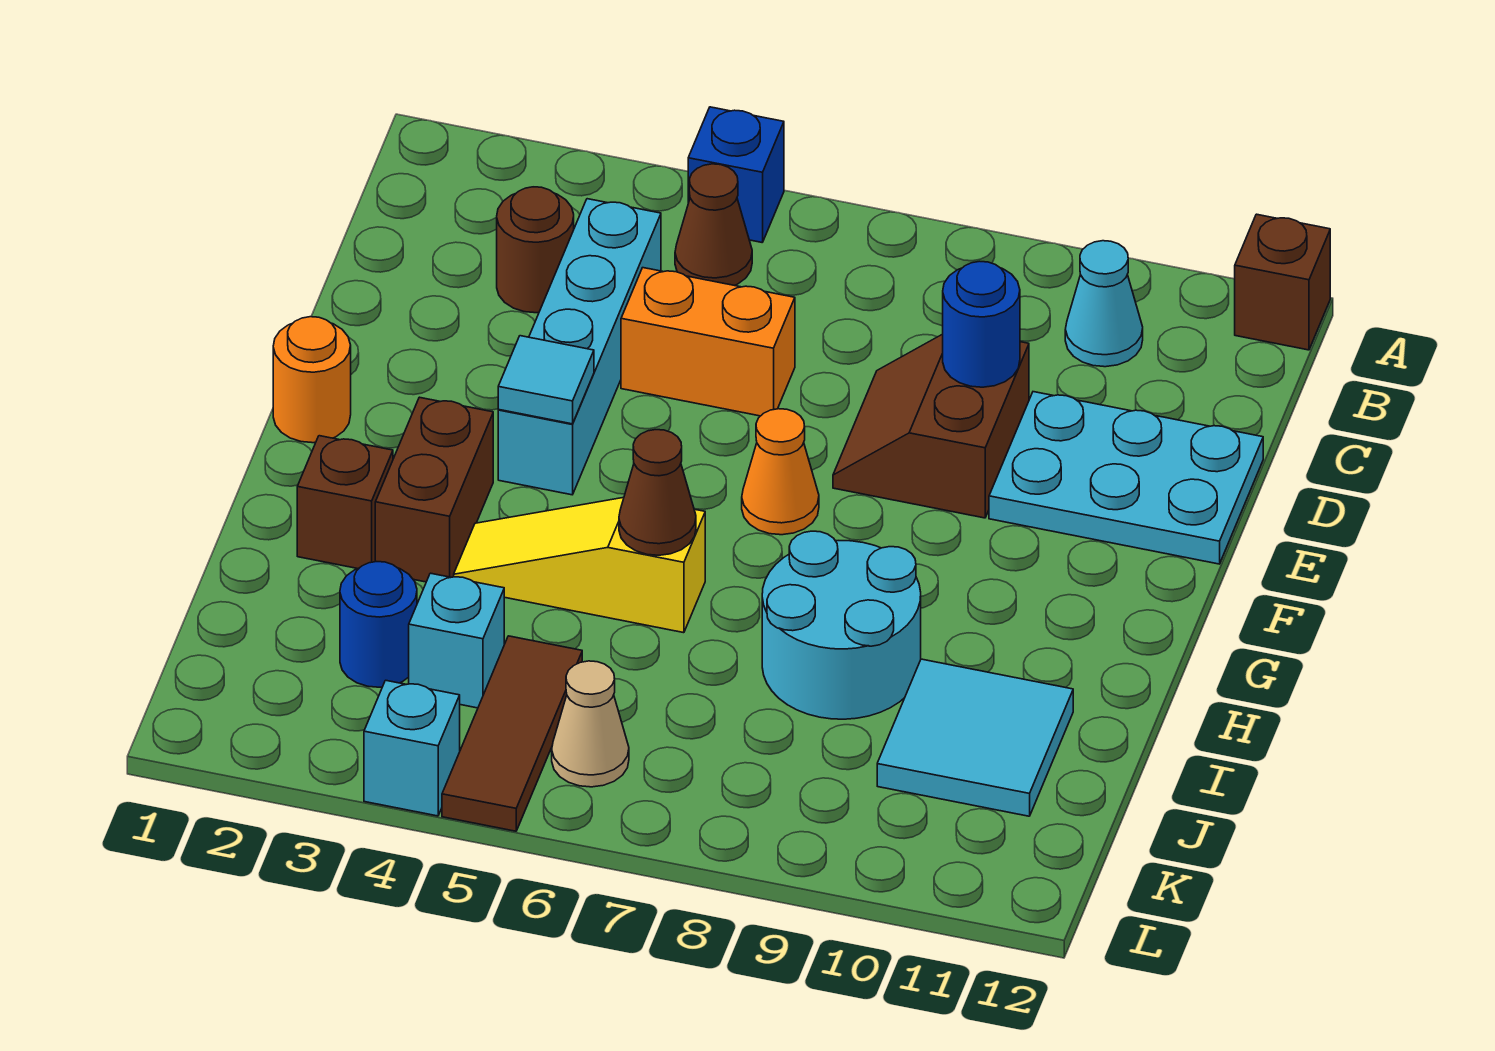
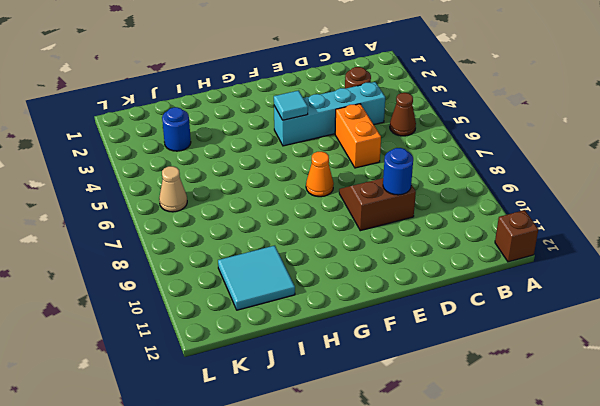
none -> blue 1x1 brick [688,107,784,242]
none -> cyan 1x1 cone [1065,241,1143,367]
none -> cyan 2x3 plate [989,392,1263,564]

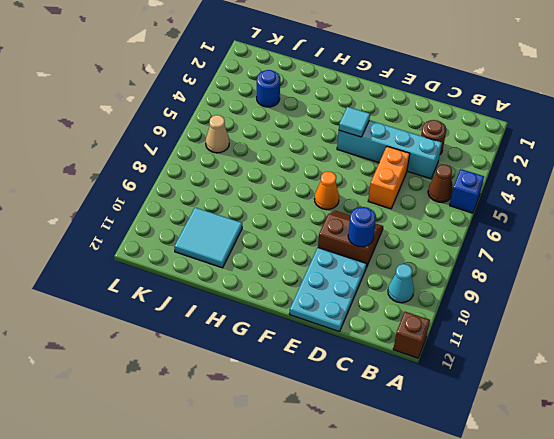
none -> orange 1x1 round brick [273,317,351,443]
none -> brown 1x2 brick [375,397,493,582]
none -> brown 1x1 brick [297,436,393,569]

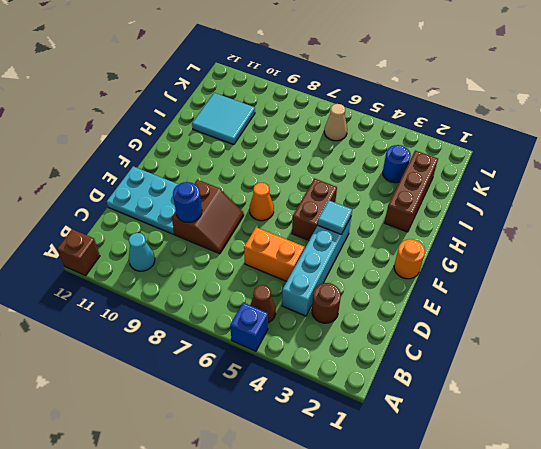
brown 1x2 brick [292,178,337,240] -> brown 1x2 brick moved to [375,397,493,582]
brown 1x3 brick [385,151,438,232] -> brown 1x1 brick [297,436,393,569]
none -> yellow 1x3 slope [454,498,705,633]
none -> cyan 2x2 round brick [762,531,921,719]
none -> cyan 1x1 brick [409,573,504,708]

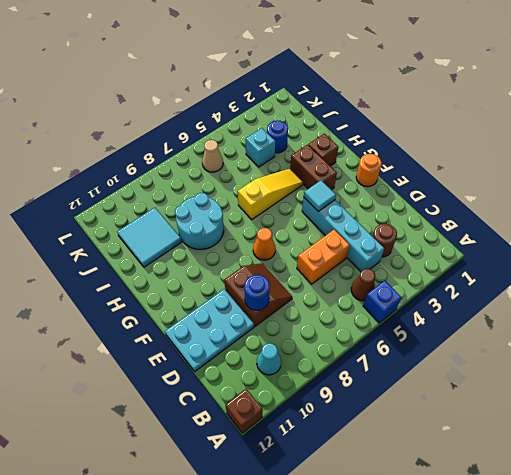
none -> brown 1x3 tile [442,636,582,831]
none -> cyan 1x1 brick [364,680,460,816]
none -> brown 1x1 cone [619,430,696,555]

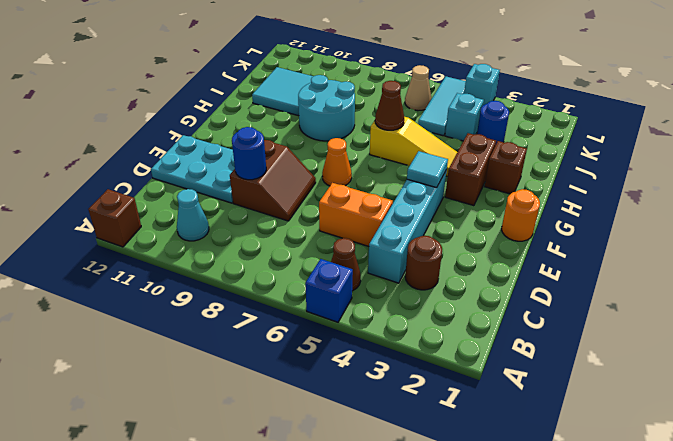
cyan 1x3 tile [418,76,466,136] -> brown 1x3 tile [442,636,582,831]

